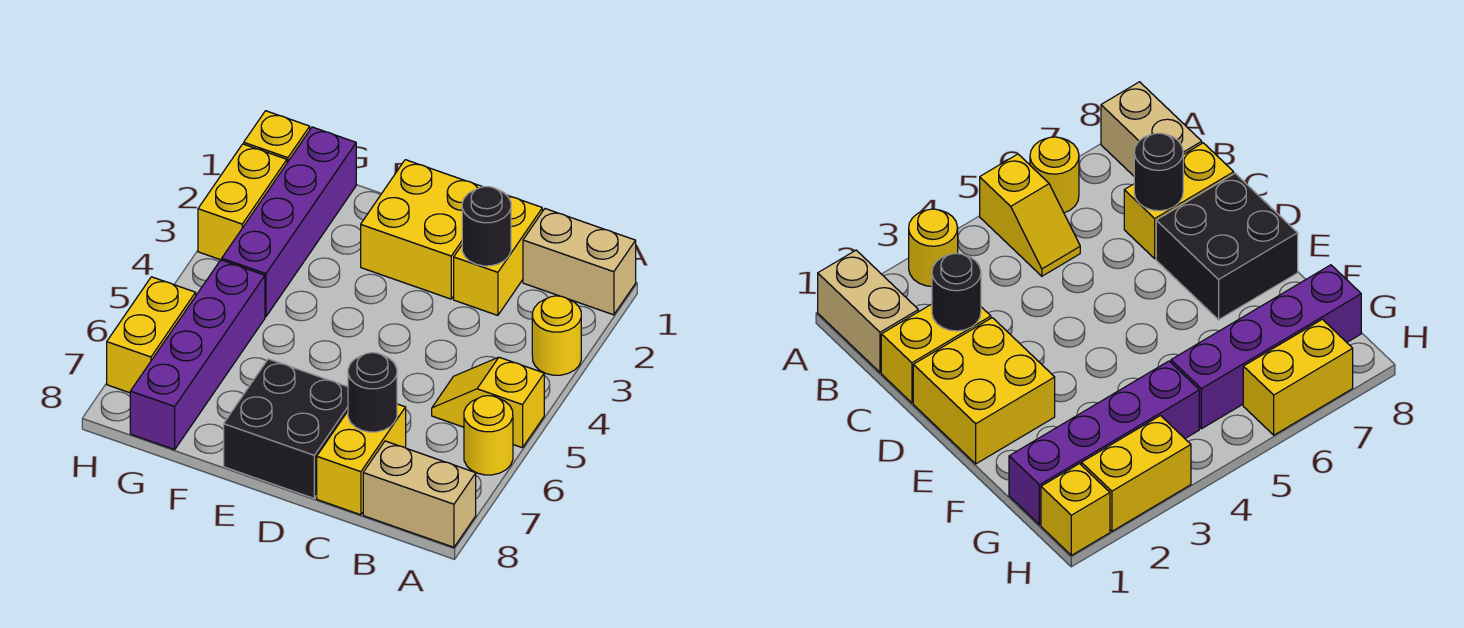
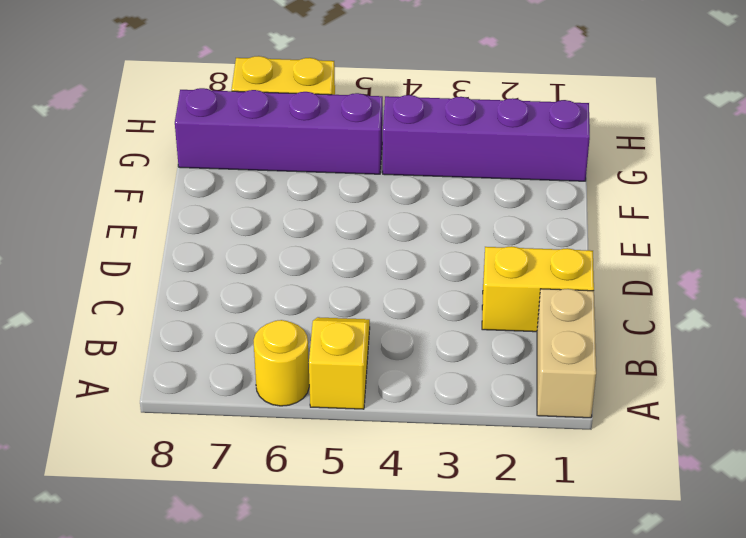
none -> yellow 1x1 round brick [532,296,581,375]
none -> tan 1x2 brick [363,441,476,547]
none -> yellow 1x2 brick [317,404,406,515]

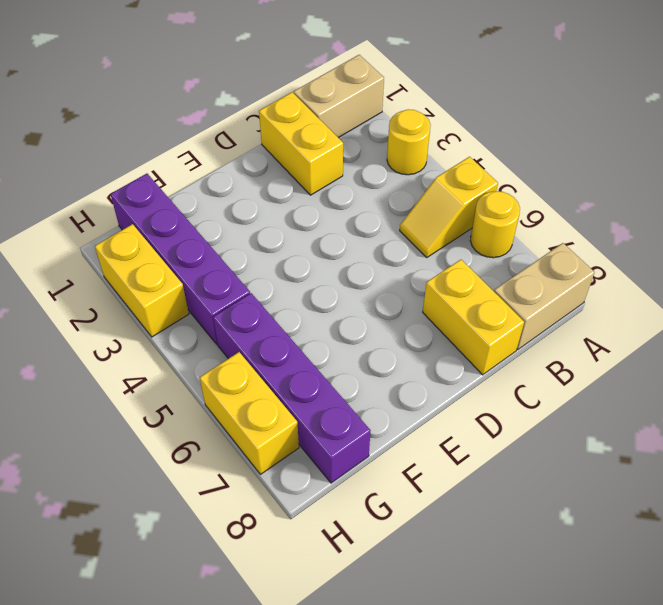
none -> yellow 2x2 brick [361,160,482,299]
none -> black 2x2 brick [224,359,348,498]
none -> yellow 1x1 brick [244,111,310,163]

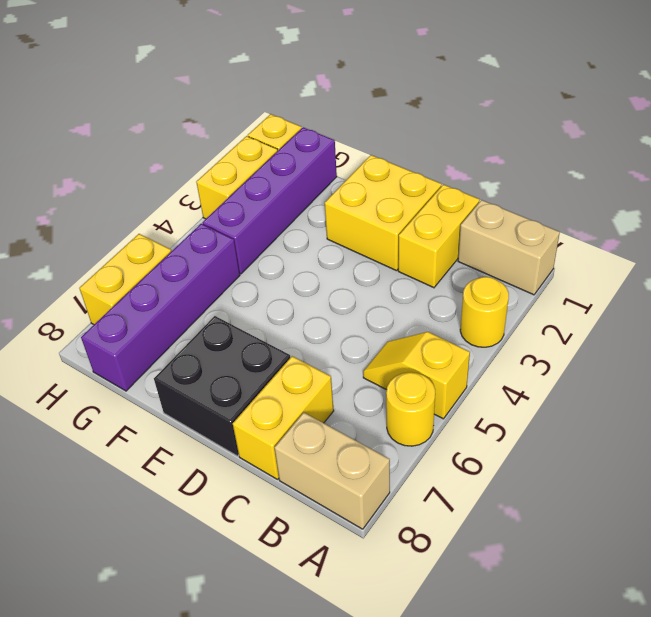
none -> black 1x1 round brick [462,187,511,266]
none -> black 1x1 round brick [348,353,397,432]

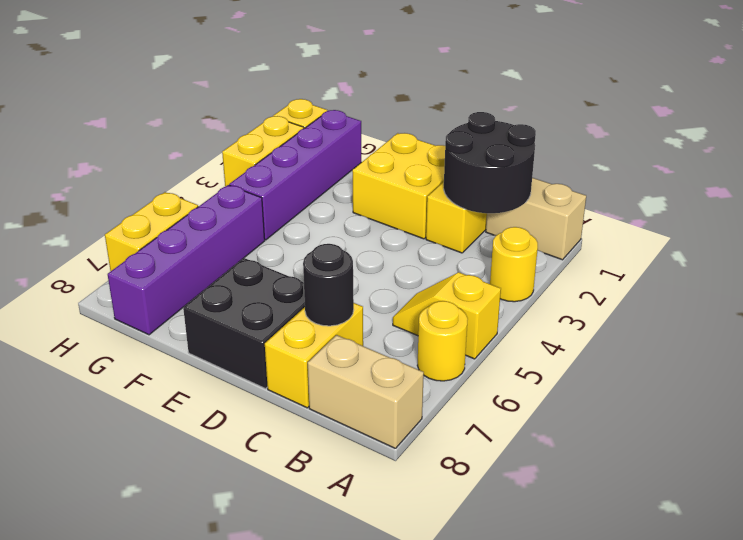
black 2x2 round brick [444,112,536,213] -> black 1x1 round brick [462,187,511,266]

